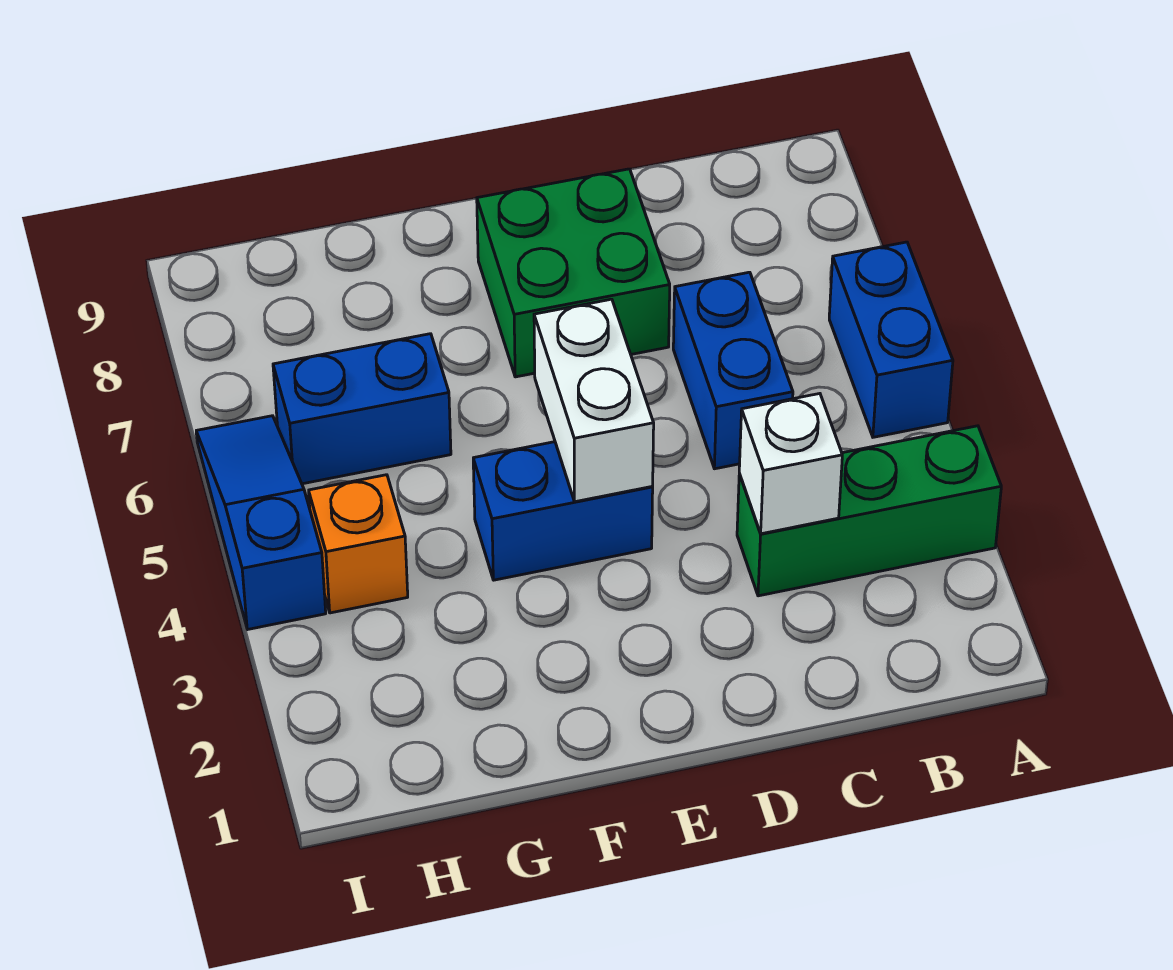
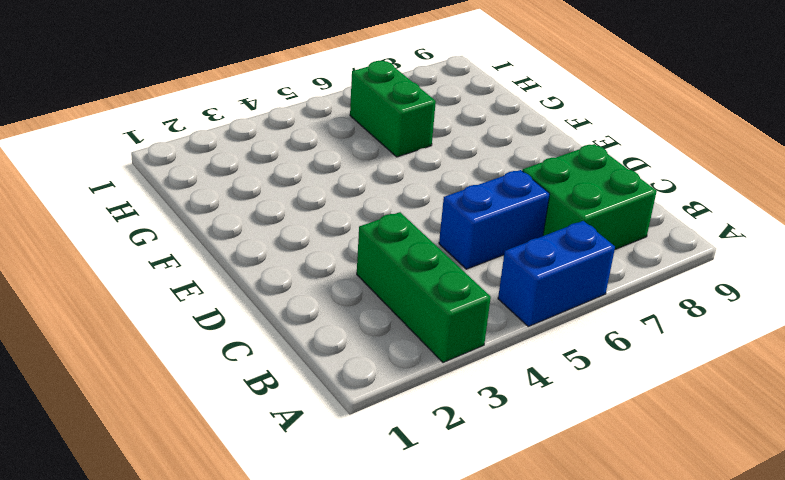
green 2x2 brick [522,144,657,249] -> green 2x2 brick moved to [477,169,670,377]
green 1x2 brick [350,61,436,157] -> blue 1x2 brick [273,334,451,484]
none -> blue 1x2 brick [473,442,653,580]
none -> orange 1x1 brick [309,475,408,613]

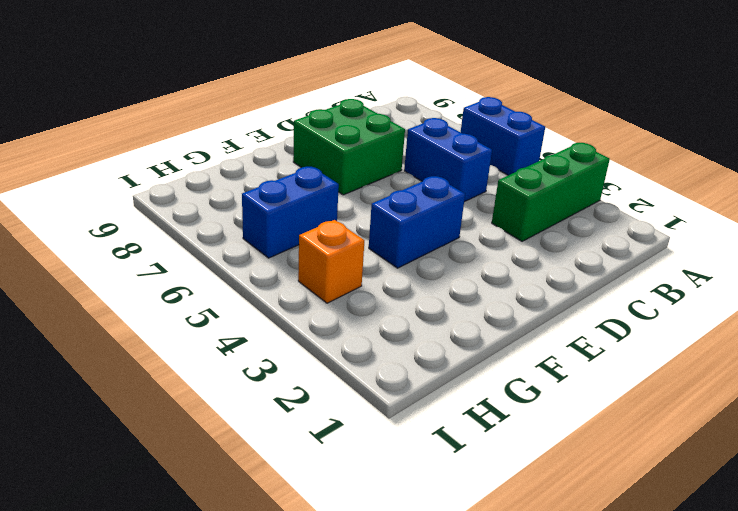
none -> blue 1x3 slope [196,416,326,630]
none -> white 1x1 brick [739,394,842,534]

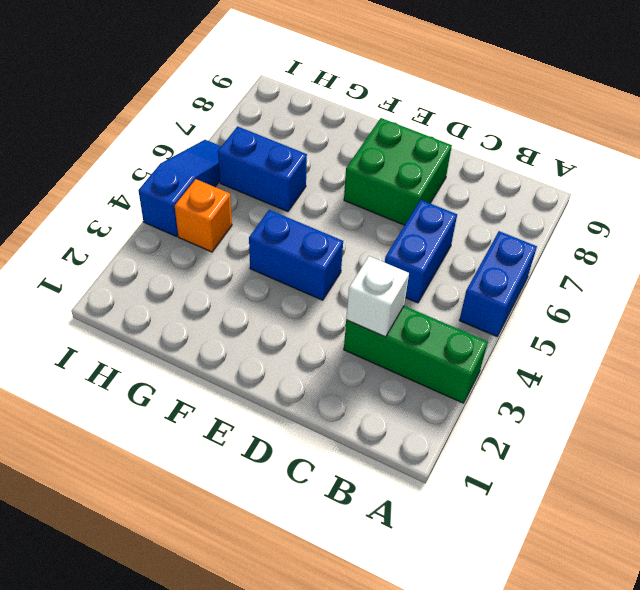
none -> white 1x2 brick [534,299,654,502]

